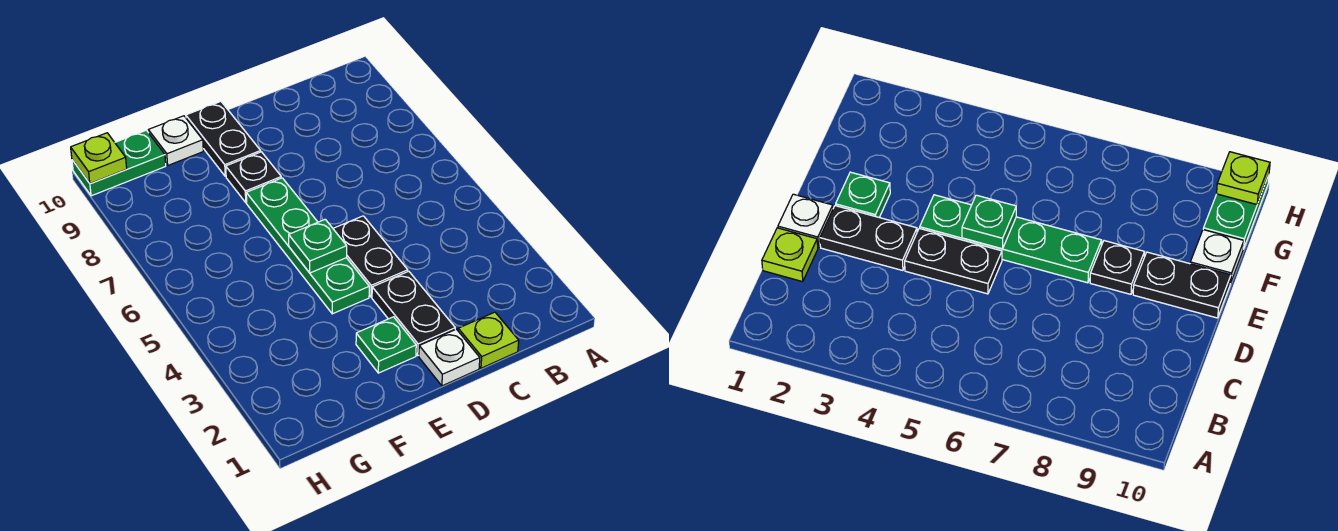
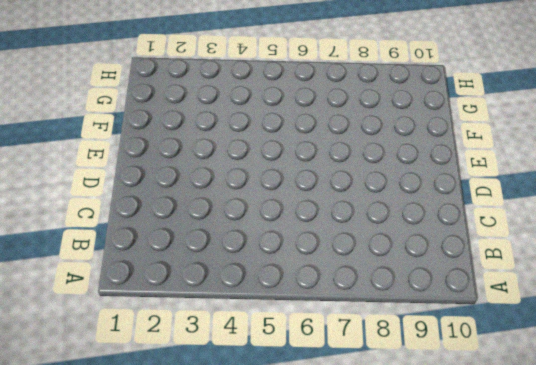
none -> lime 1x1 plate [458,312,519,368]
none -> white 1x1 plate [419,329,480,386]
none -> black 1x2 plate [372,271,455,355]

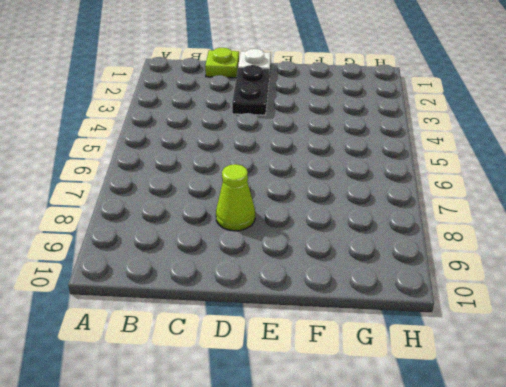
lime 1x1 cone [216,164,255,231] -> none
none -> black 1x2 plate [333,216,408,297]
none -> green 1x1 plate [356,317,416,373]
none -> green 1x4 plate [246,178,369,314]

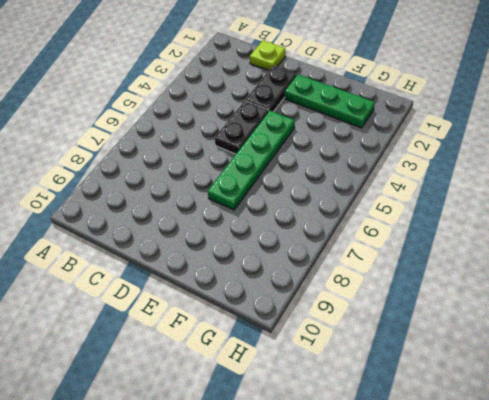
green 1x3 plate [285,74,375,128] -> green 1x1 plate [356,317,416,373]
none -> white 1x1 plate [419,329,480,386]
none -> black 1x1 plate [226,152,281,203]
none -> black 1x2 plate [186,102,261,176]

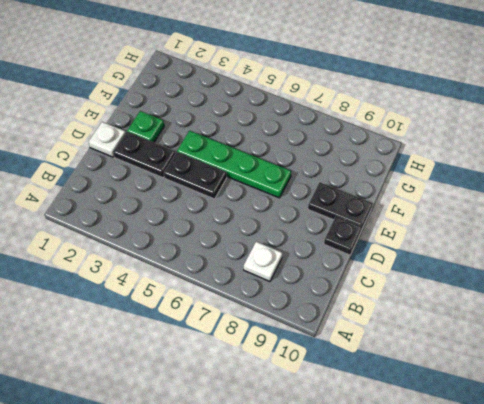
white 1x1 plate [244,242,282,281] -> white 1x1 plate moved to [148,116,203,165]
black 1x1 plate [324,216,362,255] -> black 1x1 plate moved to [226,152,281,203]
none -> lime 1x1 plate [458,312,519,368]
none -> green 1x2 plate [72,130,166,196]
none -> green 1x1 plate [289,219,347,273]

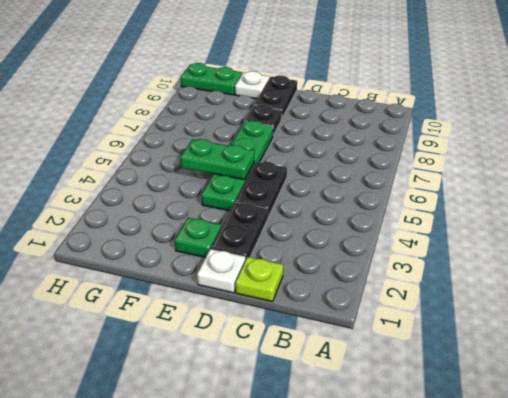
green 1x2 plate [180,139,254,180] -> green 1x1 plate [289,219,347,273]
none -> lime 1x1 plate [71,133,127,184]

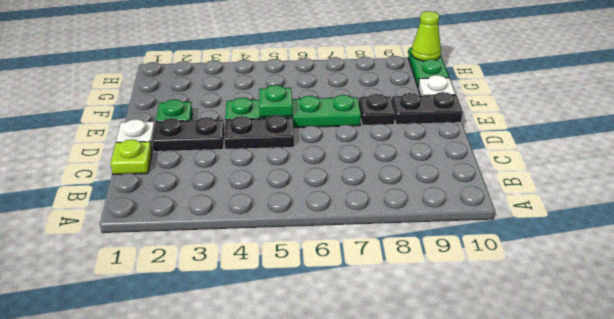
lime 1x1 cone [412,11,441,61] -> lime 1x1 plate [71,133,127,184]

